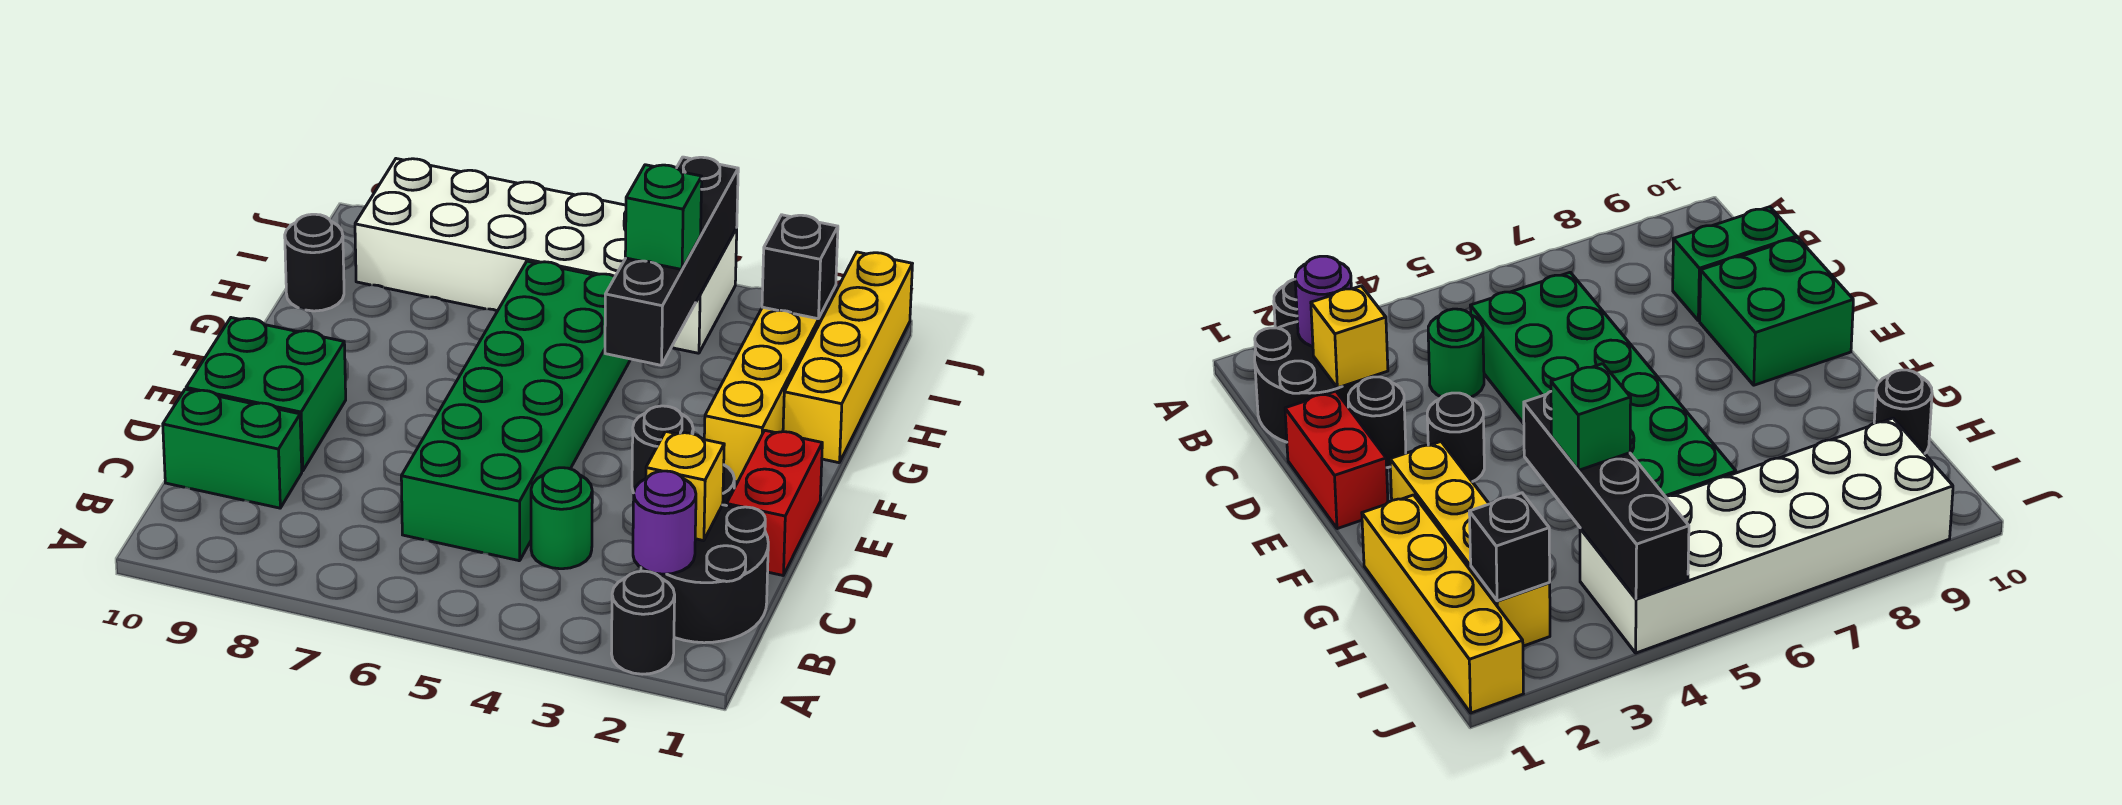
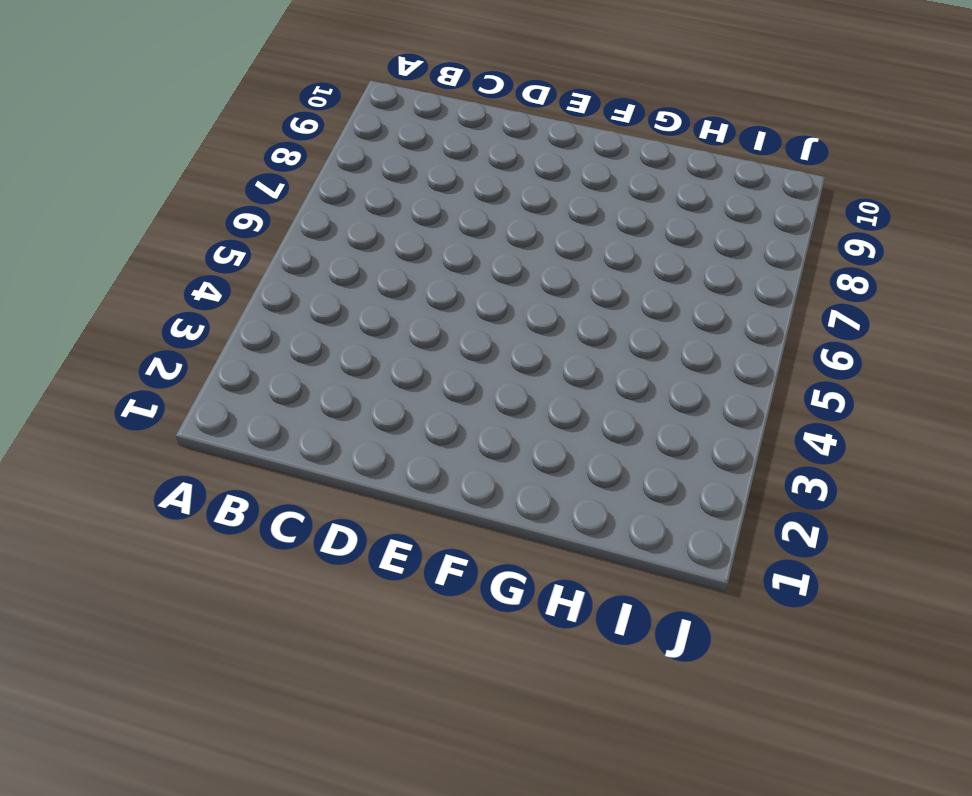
none -> black 1x1 round brick [611,571,675,674]
none -> black 2x2 round brick [641,505,768,643]
none -> green 1x1 round brick [531,468,592,569]

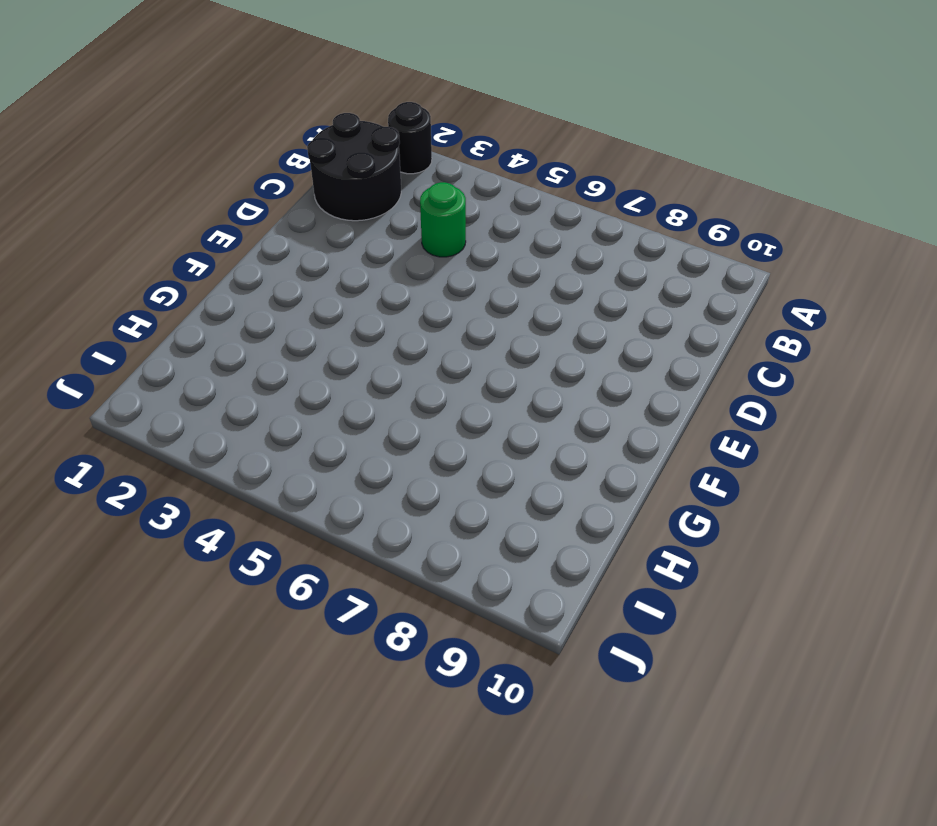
none -> green 2x6 brick [401,261,631,561]
none -> green 1x2 brick [163,389,302,508]
none -> red 1x2 brick [727,430,822,575]

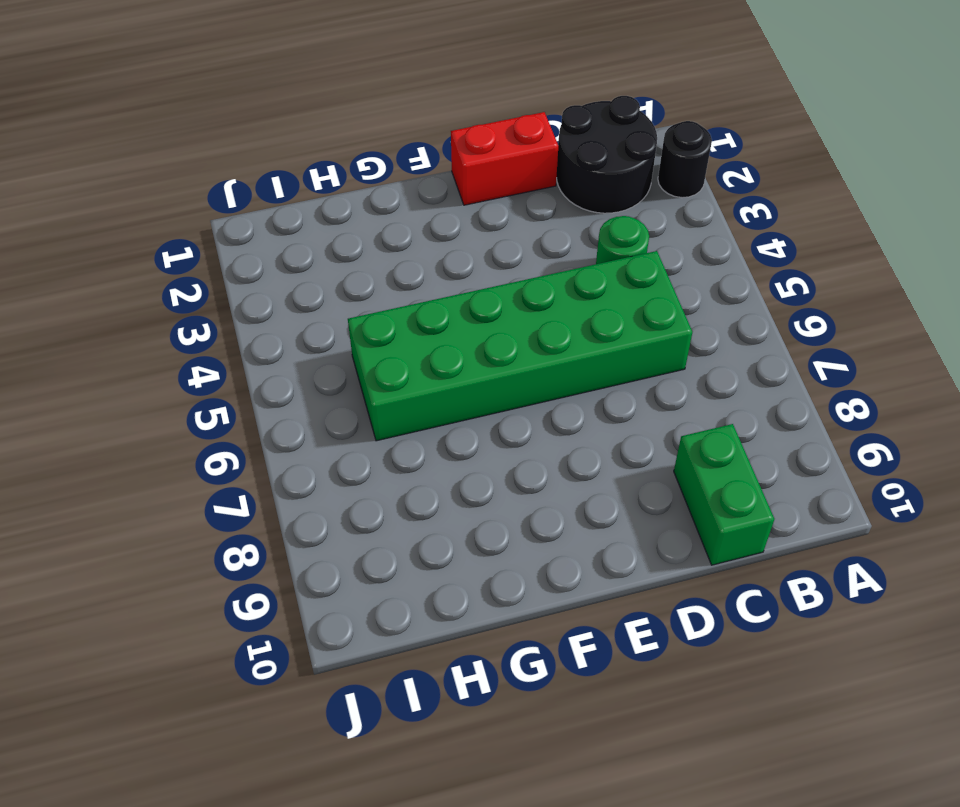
none -> black 1x1 round brick [1348,377,1406,468]
none -> green 2x2 brick [186,318,346,471]
none -> black 1x1 round brick [632,406,693,493]

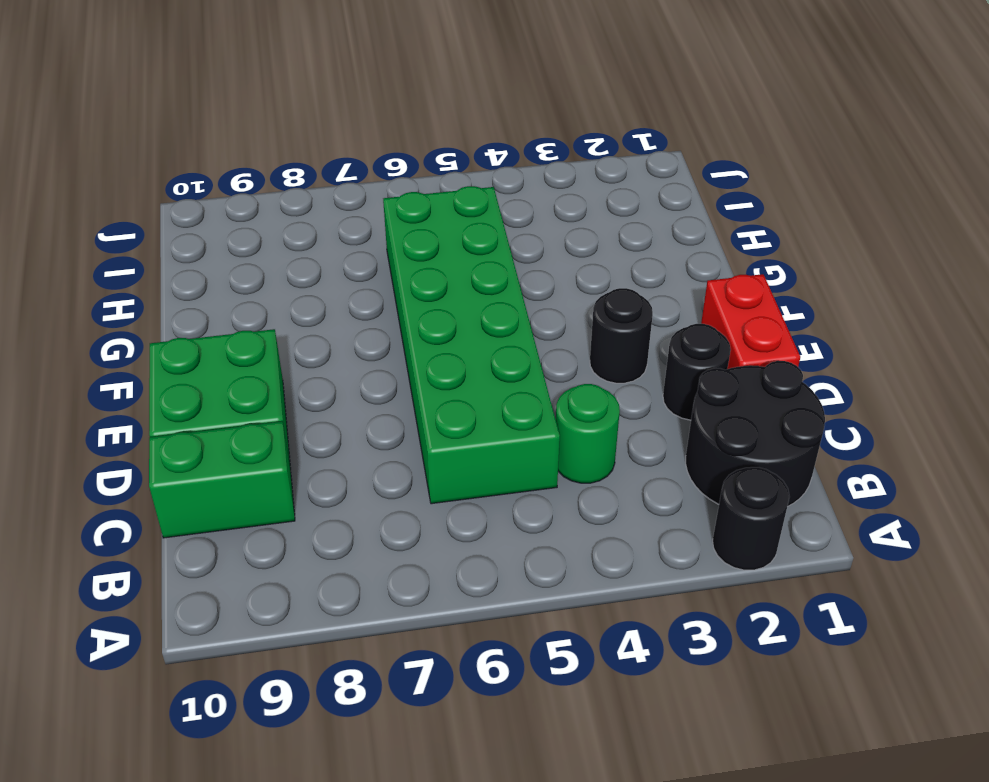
none -> yellow 1x4 brick [704,286,836,482]
none -> yellow 1x4 brick [783,252,912,463]
none -> black 1x1 round brick [285,214,344,311]

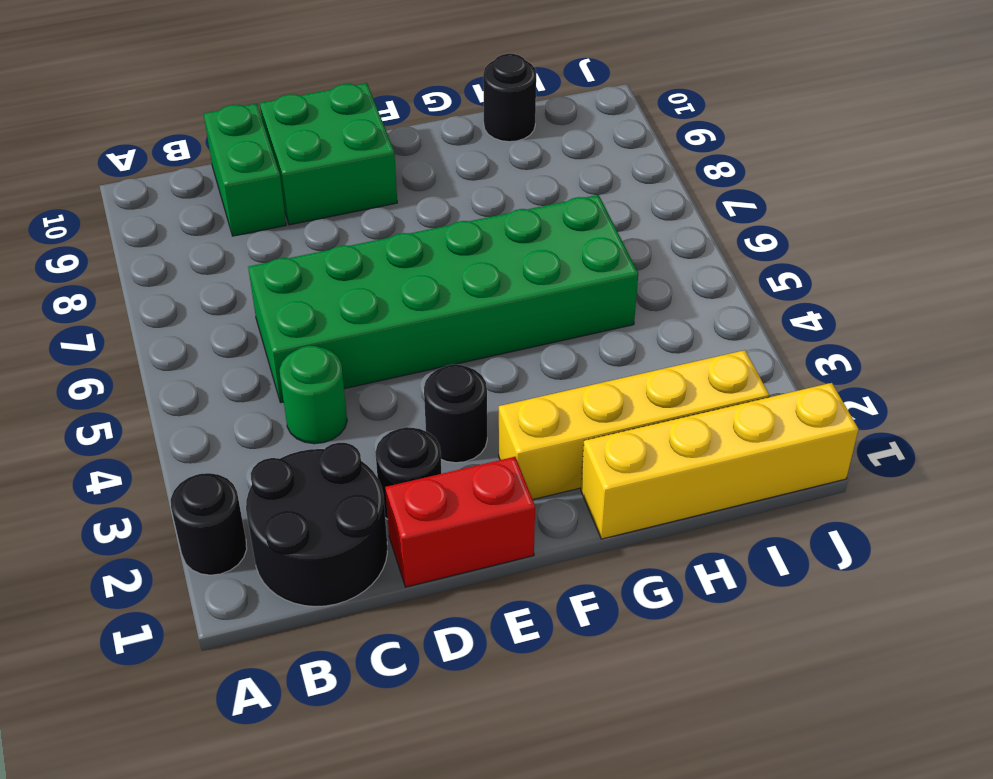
none -> white 2x6 brick [355,159,737,353]
none -> purple 1x1 round brick [633,471,696,574]
none -> yellow 1x1 brick [646,431,724,541]

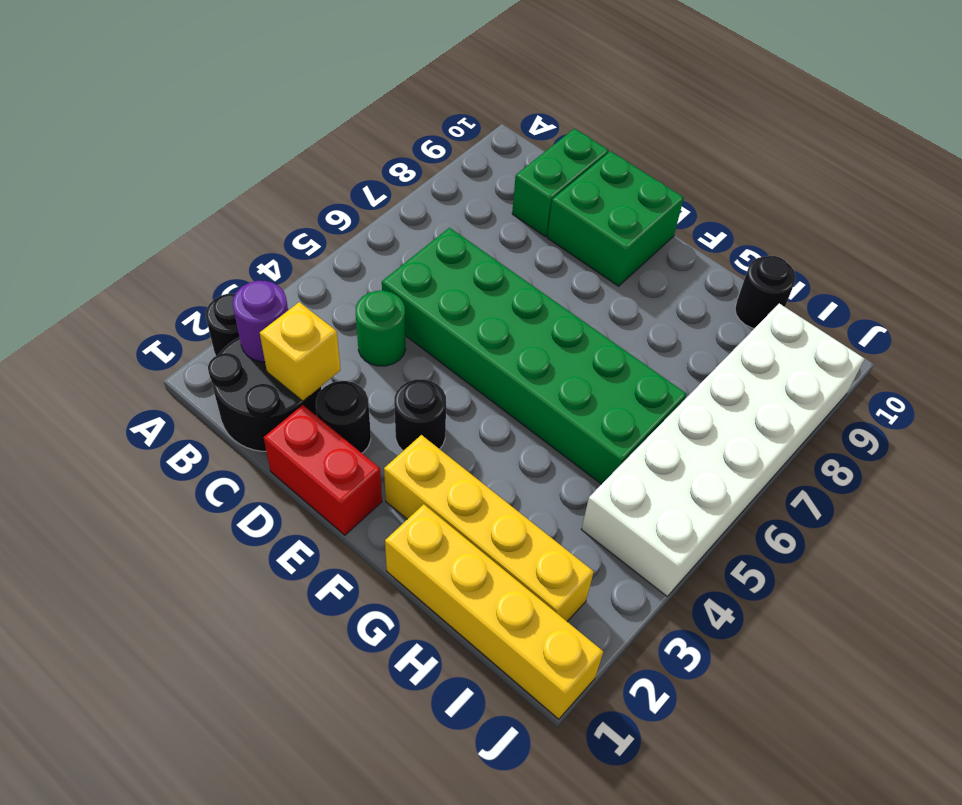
none -> black 1x4 brick [605,157,738,365]
none -> black 1x1 brick [762,215,838,319]
none -> green 1x1 brick [625,165,702,270]

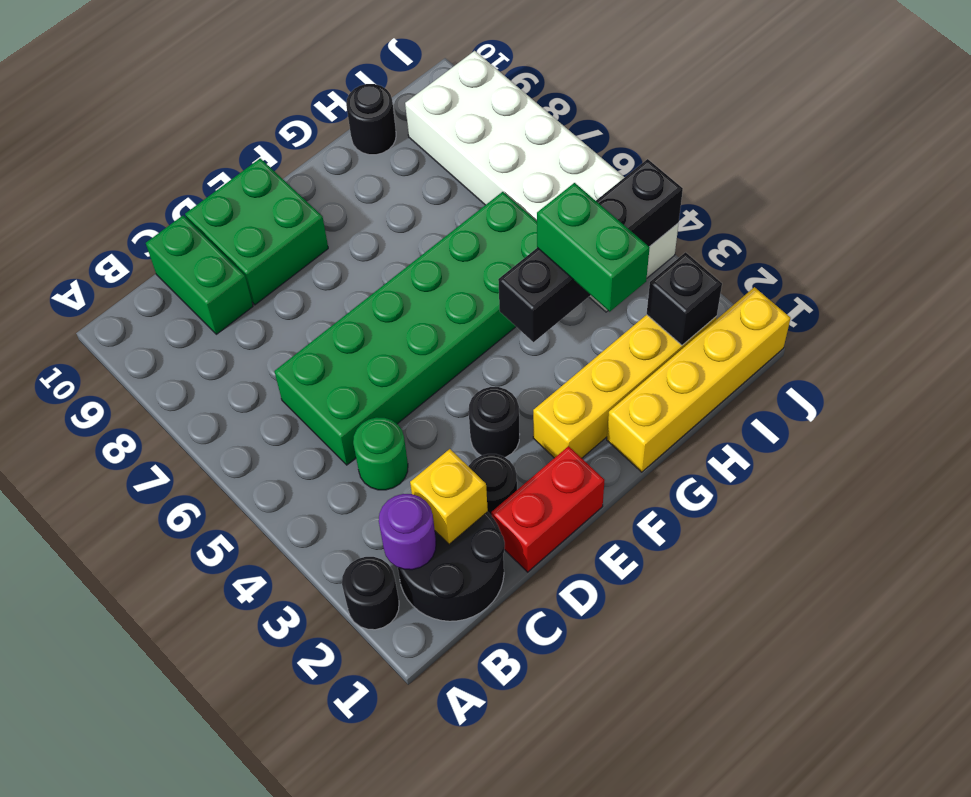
green 1x2 brick [537,183,650,312] -> green 1x1 brick [625,165,702,270]

